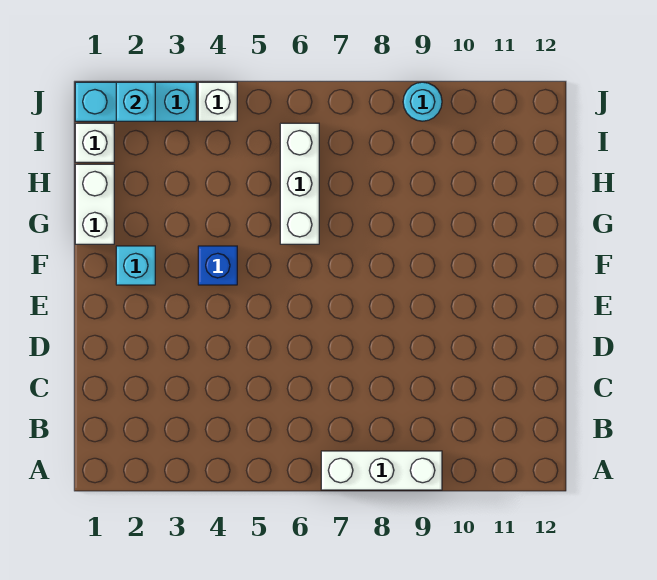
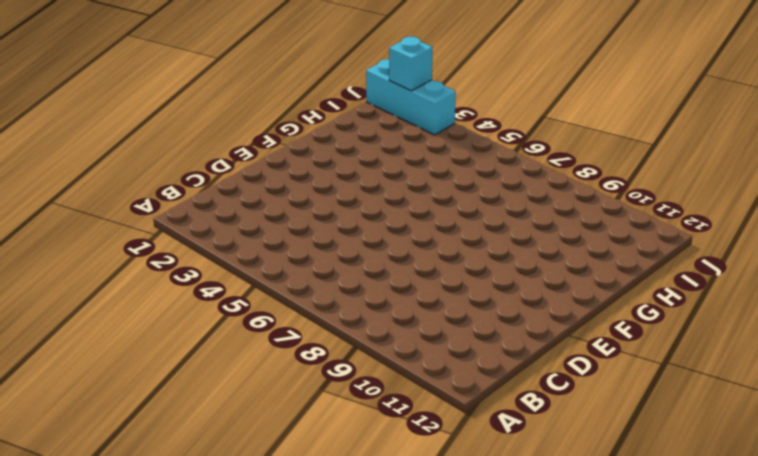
none -> white 1x3 brick [321,451,442,490]
none -> cyan 1x1 brick [116,246,155,285]

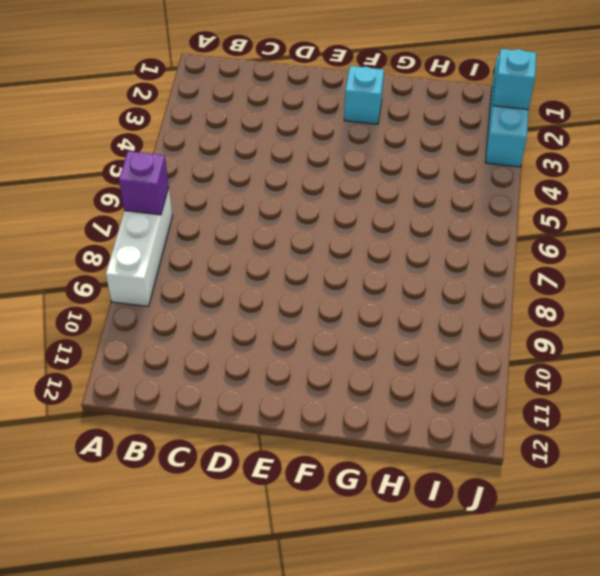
purple 1x1 brick [119,151,169,215] -> none
none -> blue 1x1 brick [198,246,237,285]
none -> white 1x2 brick [75,164,114,244]

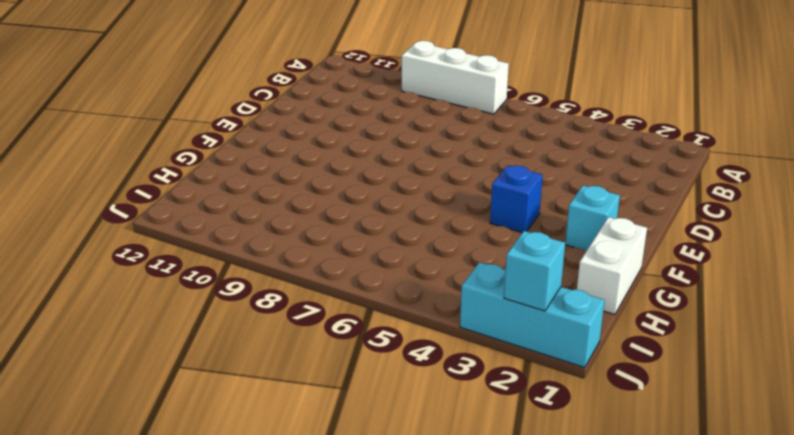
none -> white 1x3 brick [280,123,319,244]
none -> white 1x1 brick [75,123,114,162]

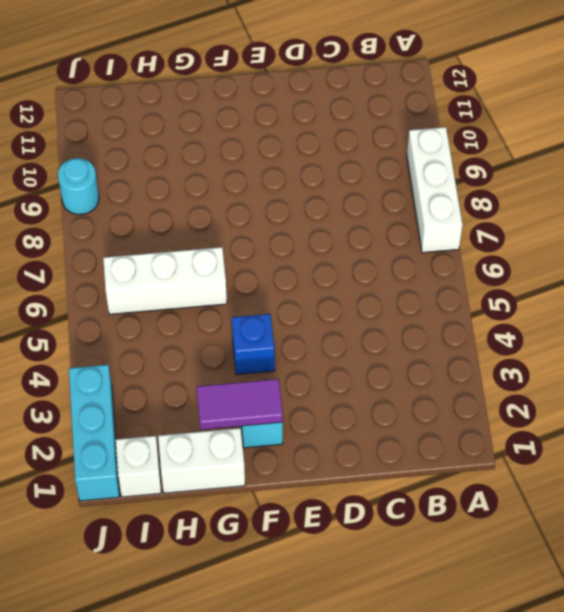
purple 1x2 tile [197,379,283,430] -> none
none -> white 1x1 brick [198,82,237,121]
none -> cyan 1x1 brick [116,82,155,121]

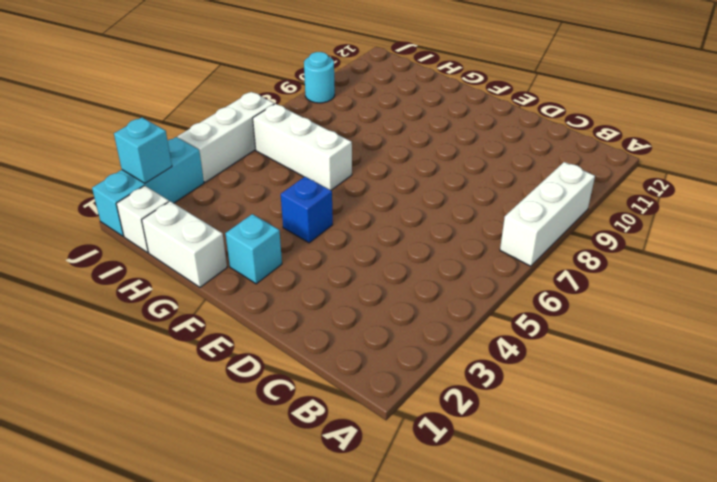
white 1x3 brick [177,92,274,182] -> white 1x1 brick [198,82,237,121]

